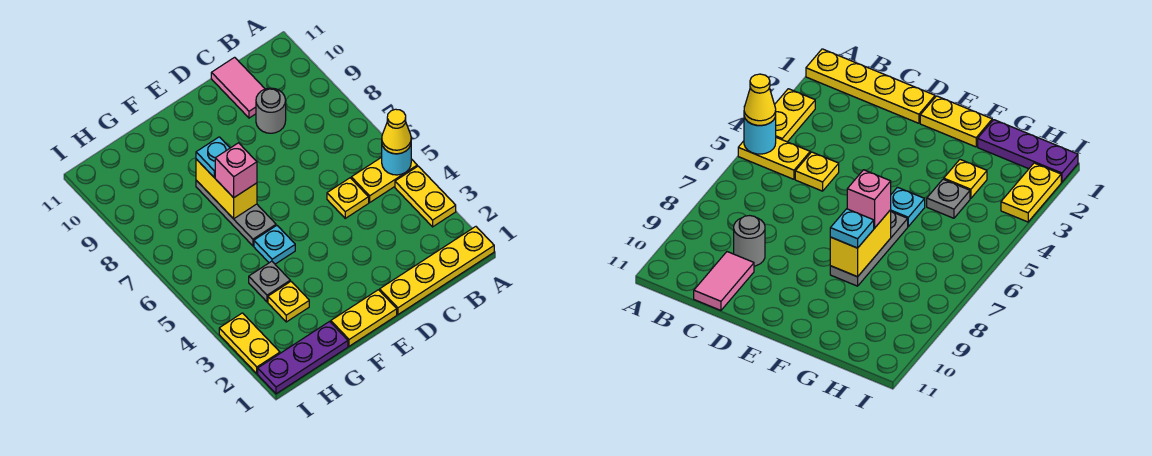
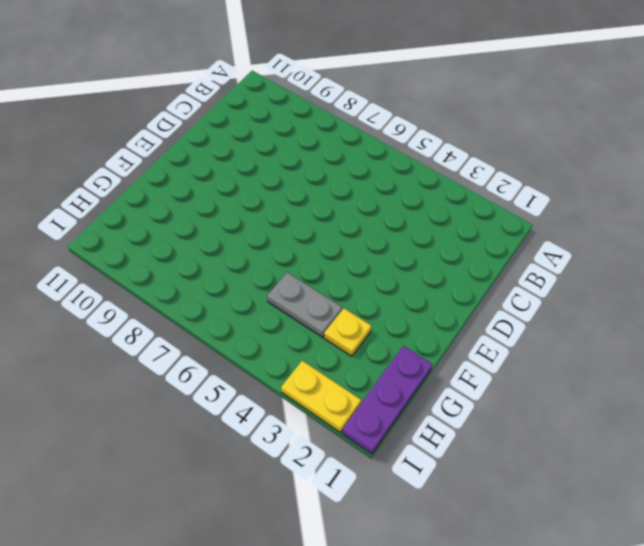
grey 1x2 plate [267,272,342,337] -> grey 1x1 plate [249,261,290,302]
none -> yellow 1x4 plate [380,227,494,314]
none -> yellow 1x2 plate [395,166,456,227]
none -> yellow 1x2 plate [351,157,417,202]

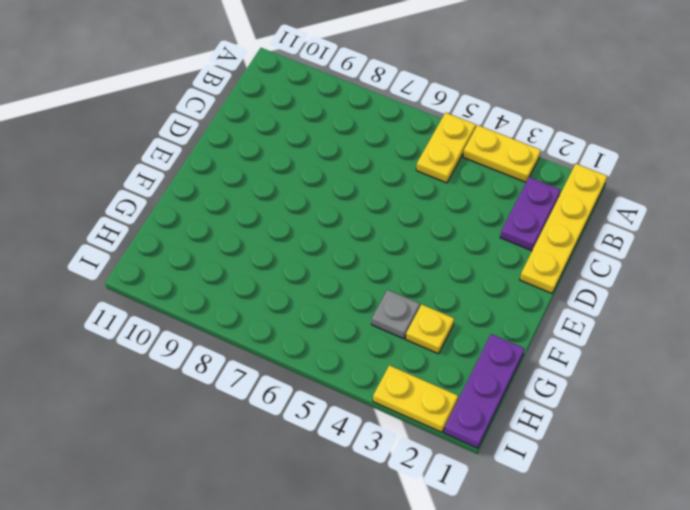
purple 1x2 plate [500,177,560,251] -> none
none -> yellow 1x1 plate [327,178,369,218]
none -> grey 1x1 round brick [256,88,286,133]
none -> pink 1x2 tile [211,57,265,118]

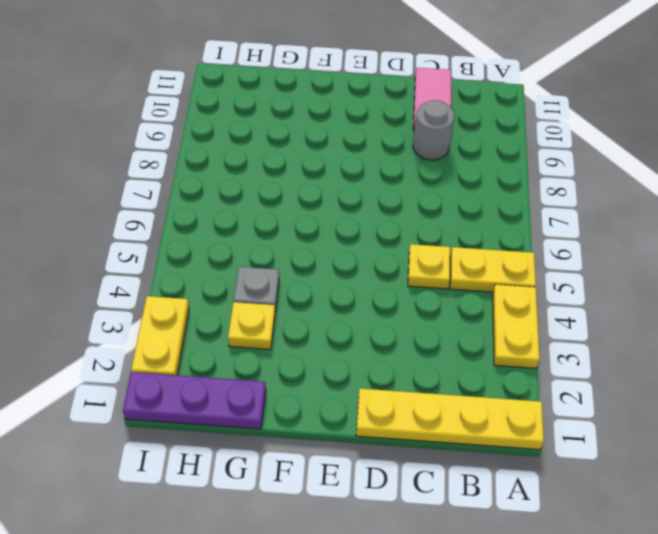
none -> yellow 1x2 plate [331,290,397,346]
none -> cyan 1x1 plate [254,226,295,264]
none -> grey 1x3 plate [196,180,276,246]

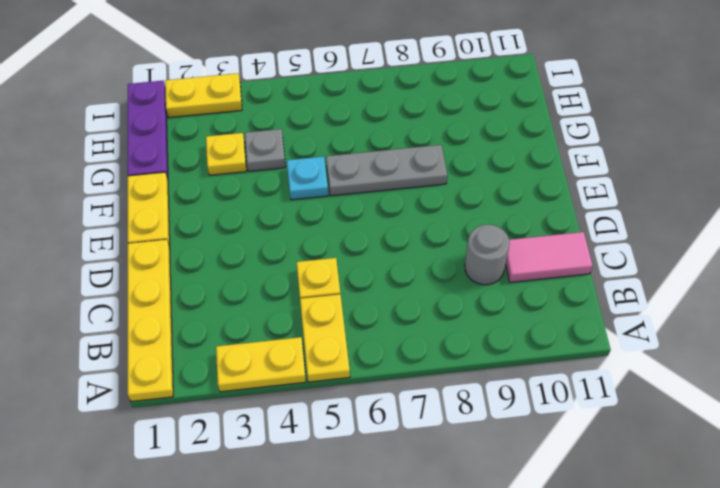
none -> cyan 1x1 round brick [382,145,411,175]
none -> yellow 1x2 brick [196,159,257,219]
none -> yellow 1x1 cone [382,109,411,154]

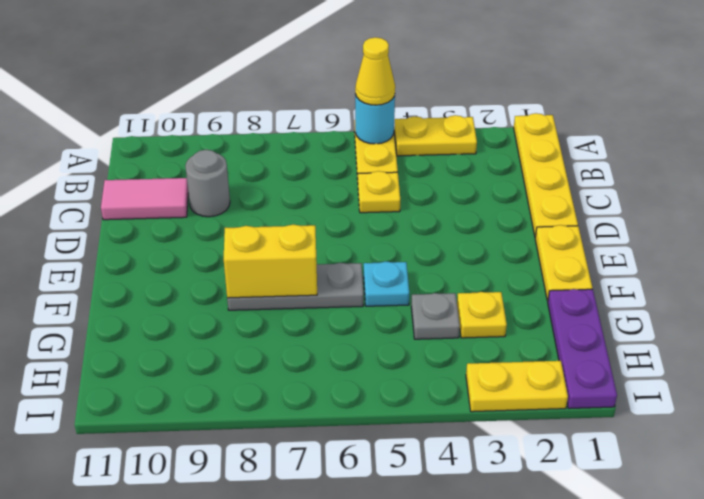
none -> pink 1x1 brick [215,143,257,198]
none -> cyan 1x1 plate [196,137,230,178]

